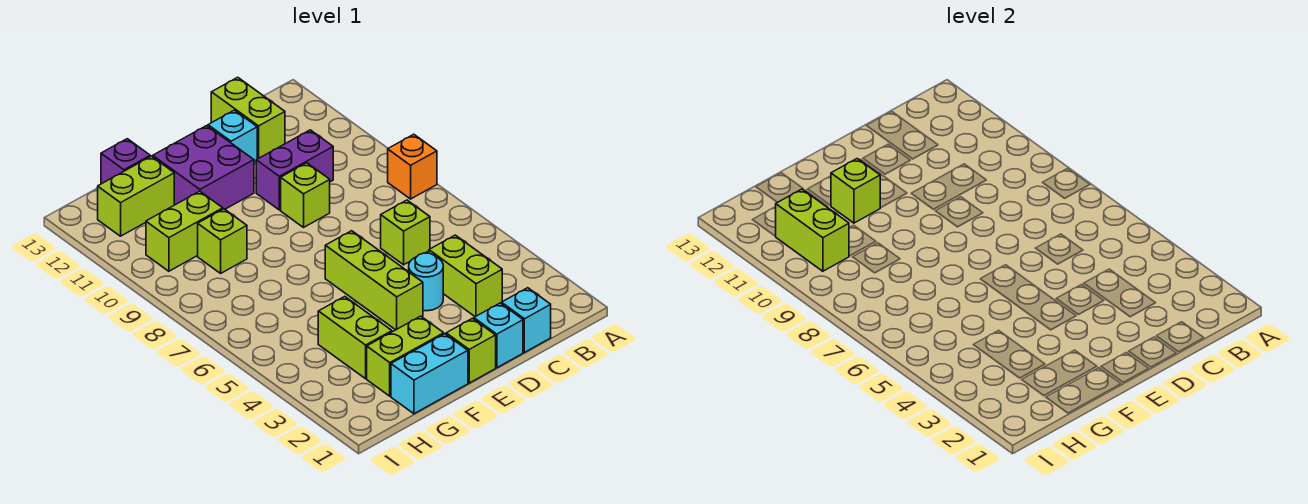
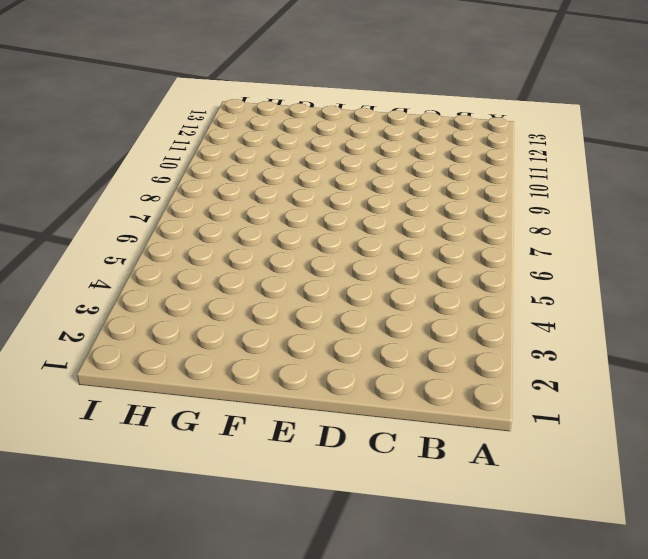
none -> orange 1x1 brick [388,134,437,199]
none -> cyan 1x1 brick [501,288,551,352]
none -> lime 1x2 brick [429,235,502,317]

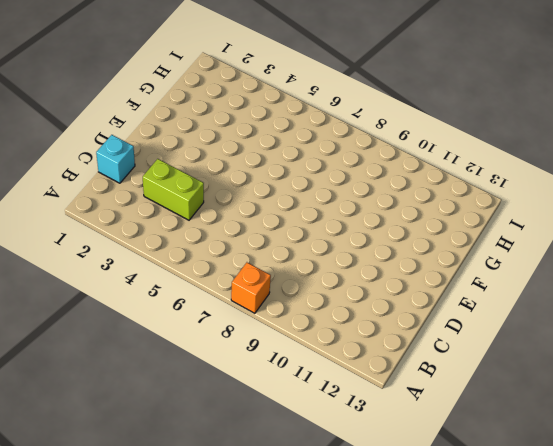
none -> lime 1x1 brick [381,200,430,265]
none -> purple 1x2 brick [256,130,333,210]
none -> lime 1x2 brick [211,77,285,159]

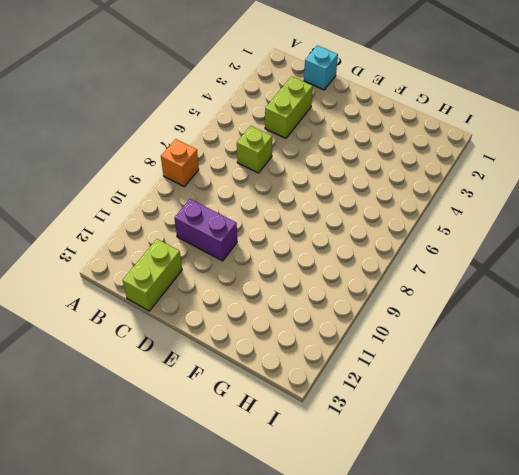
none -> cyan 1x1 brick [474,303,523,368]
none -> cyan 1x1 round brick [409,253,443,311]
none -> lime 1x1 brick [281,163,330,227]

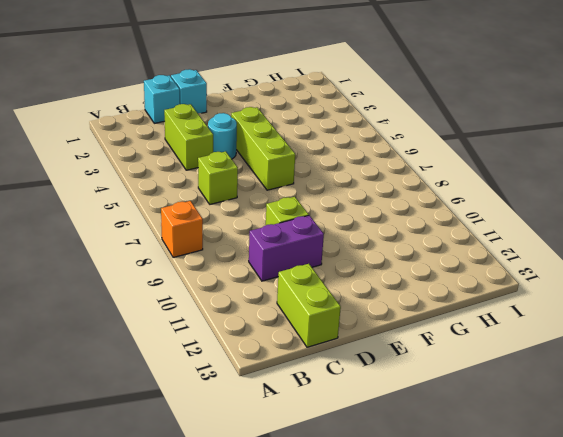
none -> cyan 1x1 brick [208,110,257,162]
none -> lime 1x1 brick [446,318,496,383]
none -> purple 2x2 brick [153,126,254,209]

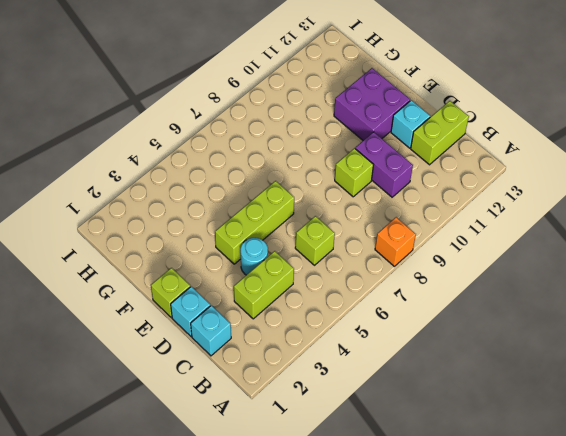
none -> cyan 1x2 brick [391,334,468,414]
none -> lime 1x2 brick [367,316,444,396]
none -> lime 1x2 brick [318,297,392,379]

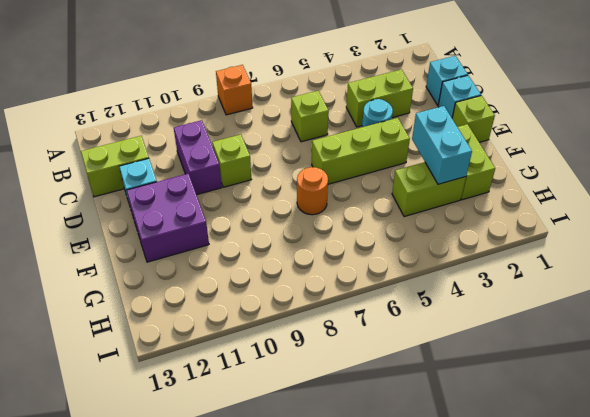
cyan 1x2 brick [412,106,472,184] -> cyan 1x2 brick moved to [391,334,468,414]
orange 1x1 round brick [297,167,328,215] -> none
none -> lime 1x1 brick [198,209,247,273]
none -> lime 1x2 brick [146,191,223,271]
none -> lime 1x2 brick [98,156,174,236]

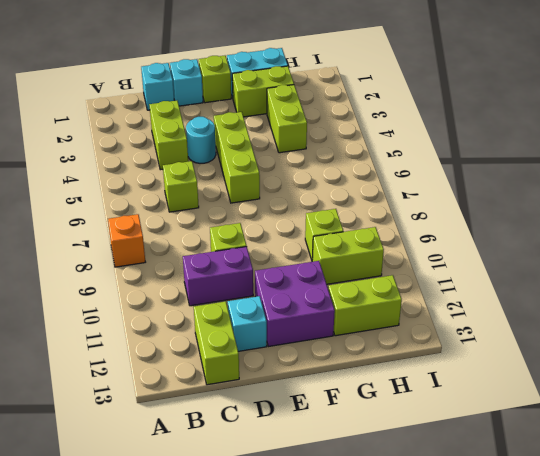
none -> purple 1x1 brick [101,139,150,184]
none -> lime 1x1 brick [831,159,880,223]
none -> lime 1x2 brick [776,189,849,271]

